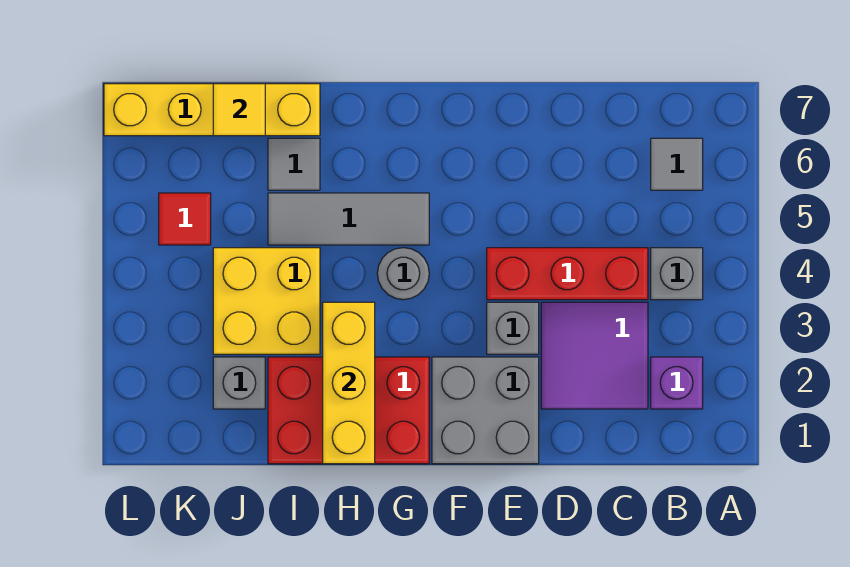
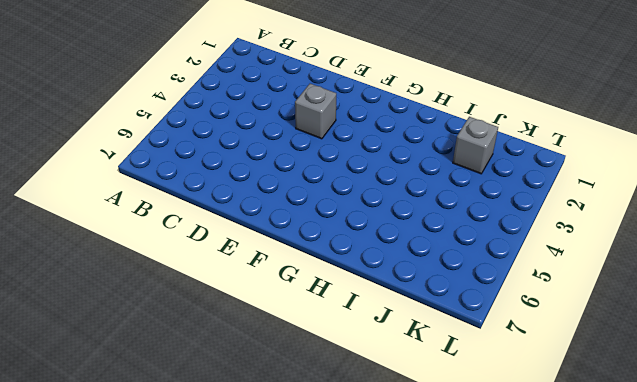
none -> purple 1x1 brick [651,357,703,409]
none -> grey 1x1 brick [651,248,703,300]
none -> grey 1x1 tile [651,138,703,190]

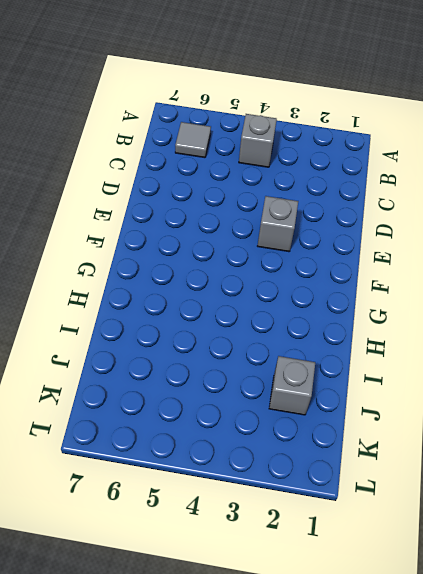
none -> purple 1x1 brick [651,357,703,409]
none -> purple 2x2 tile [541,302,648,409]
none -> red 1x3 brick [487,248,648,300]

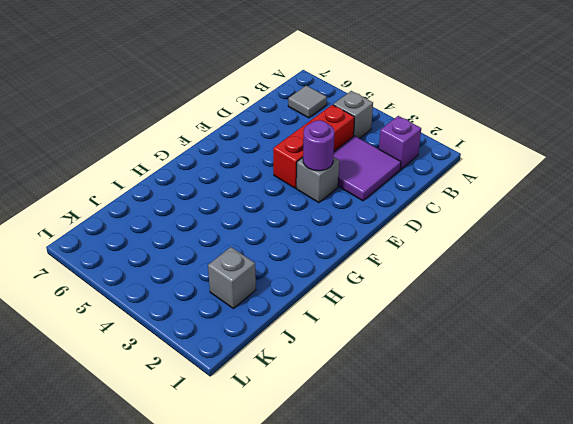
purple 1x1 round brick [303,120,334,171] -> none
none -> grey 2x2 brick [432,357,539,464]
none -> red 2x3 brick [268,357,429,464]
none -> grey 1x1 round brick [377,248,429,300]

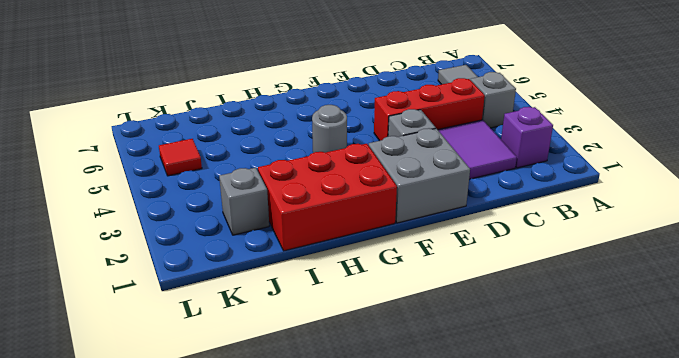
none -> grey 1x3 tile [268,193,429,245]
none -> yellow 2x2 brick [213,248,320,354]
none -> grey 1x1 tile [268,138,320,190]

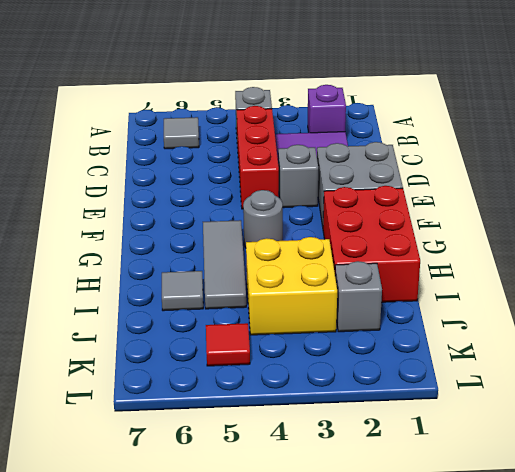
none -> yellow 1x4 brick [104,84,320,136]
none -> yellow 1x3 brick [323,302,375,464]
none -> yellow 1x1 tile [213,84,265,136]

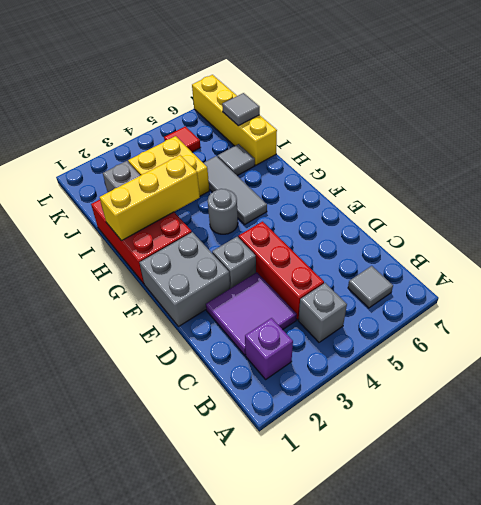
grey 1x1 tile [222,93,260,126] -> yellow 1x1 tile [213,84,265,136]

